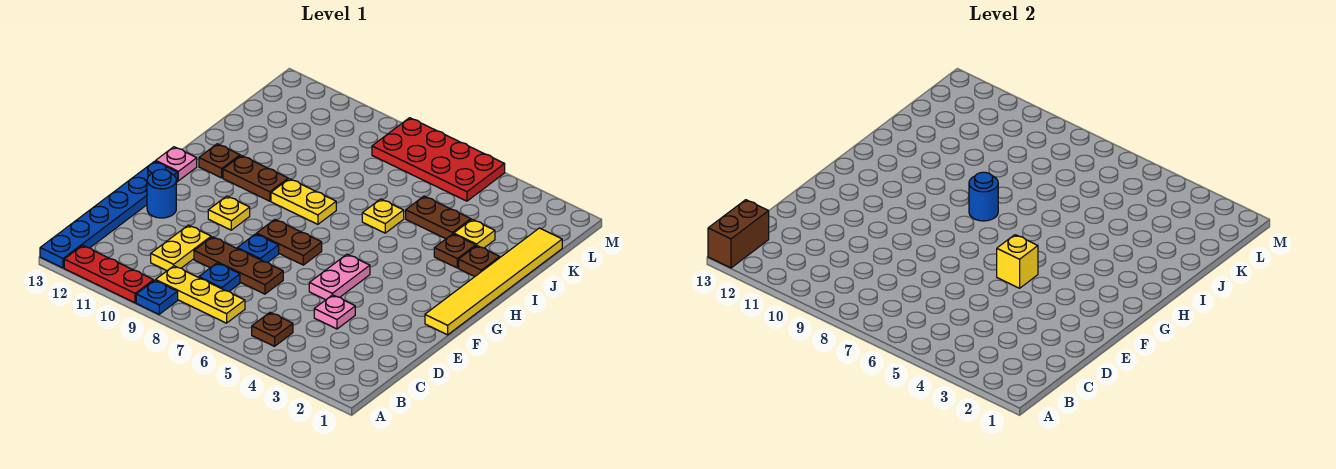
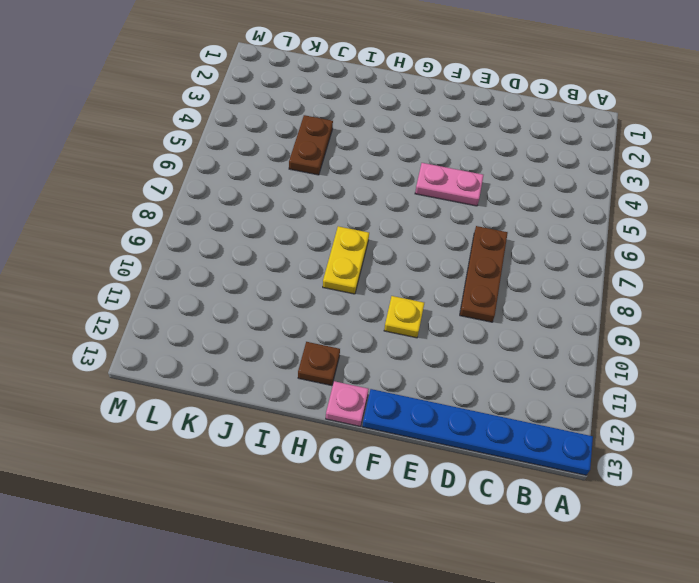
none -> blue 1x1 plate [136,280,178,314]
none -> red 1x3 plate [64,245,153,303]
none -> brown 1x1 plate [252,312,293,346]

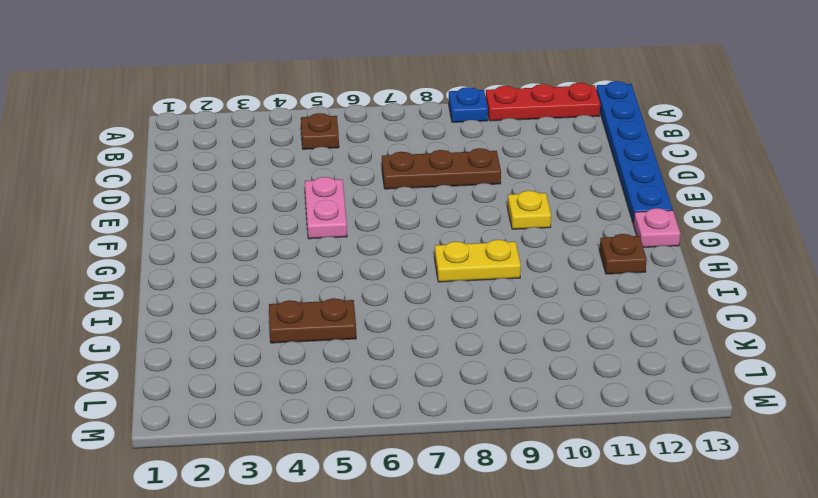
none -> yellow 1x3 plate [156,266,245,323]
none -> blue 1x1 plate [199,263,240,291]
none -> yellow 1x2 plate [151,225,211,271]

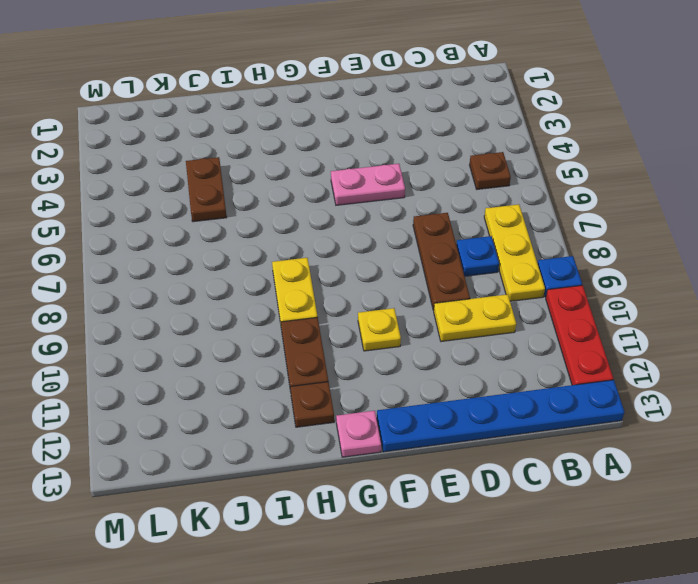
none -> pink 1x1 plate [314,295,355,329]
none -> blue 1x1 plate [237,234,279,263]
none -> blue 1x1 round brick [147,169,176,218]

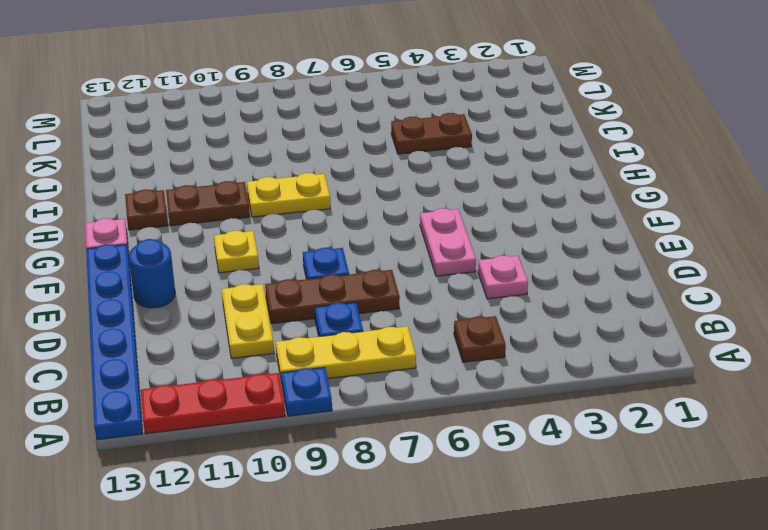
none -> yellow 1x6 tile [425,228,562,335]
none -> brown 1x2 plate [257,220,322,265]
none -> brown 1x1 plate [459,246,500,276]

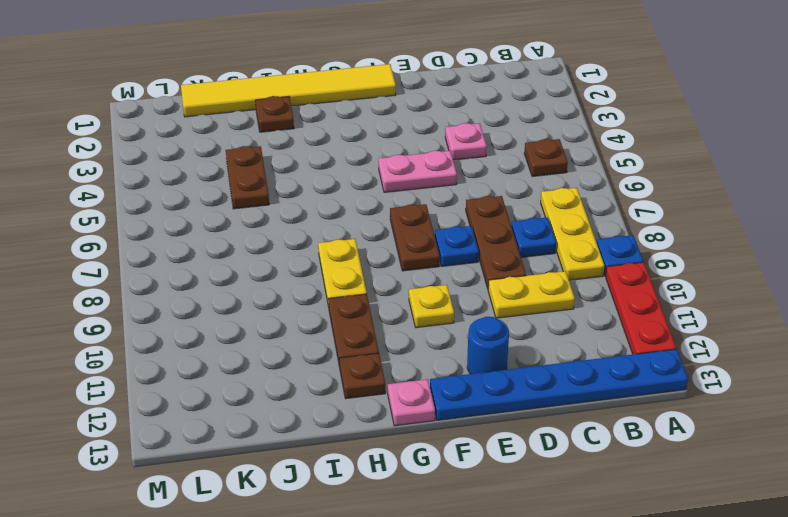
none -> brown 1x1 plate [434,234,476,268]
none -> yellow 1x1 plate [362,199,404,233]
none -> yellow 1x1 plate [454,219,495,248]

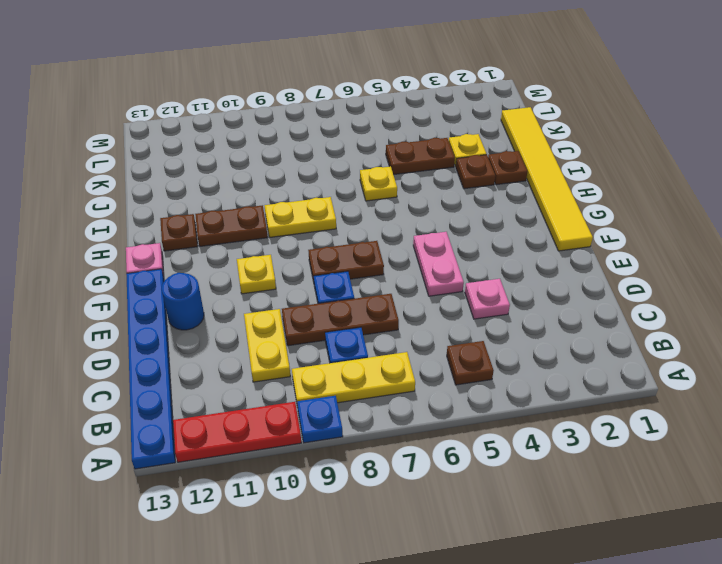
none -> red 2x4 plate [372,118,505,201]
none -> brown 1x2 brick [708,200,769,268]
none -> yellow 1x1 brick [997,235,1038,288]

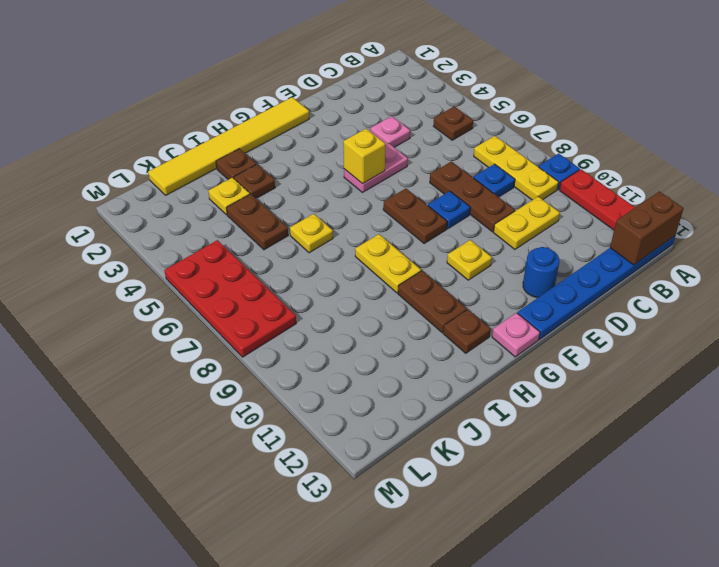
none -> blue 1x1 round brick [969,172,998,221]

